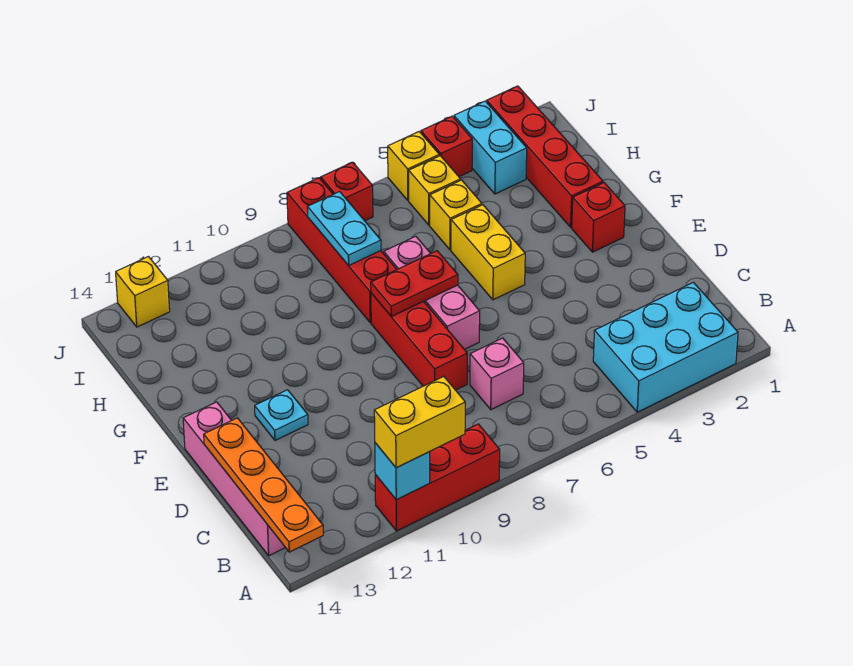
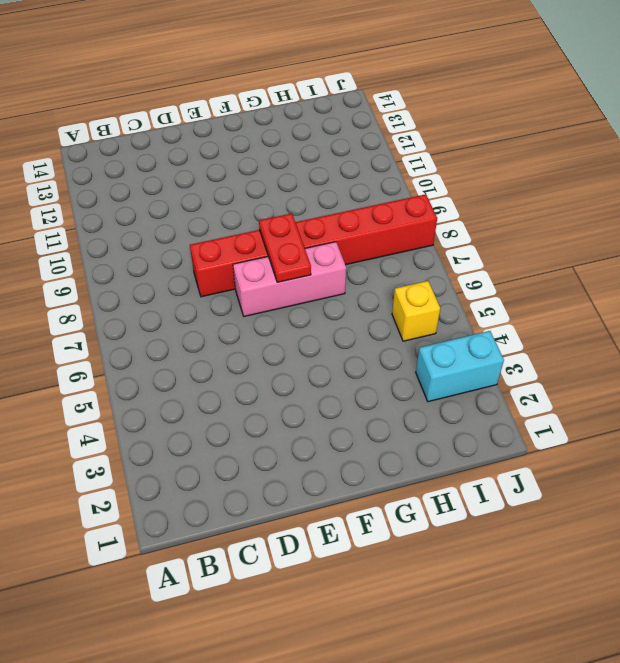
none -> cyan 2x3 brick [593,282,738,412]
none -> red 1x3 brick [375,424,500,531]
none -> pink 1x4 brick [183,402,286,556]

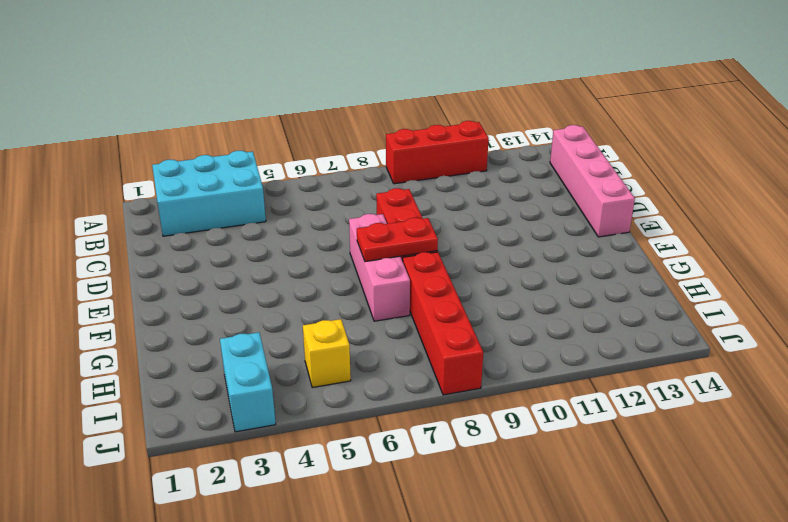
none -> pink 1x1 brick [470,338,524,410]
none -> cyan 1x1 plate [255,390,308,440]
none -> red 1x1 brick [572,183,625,252]

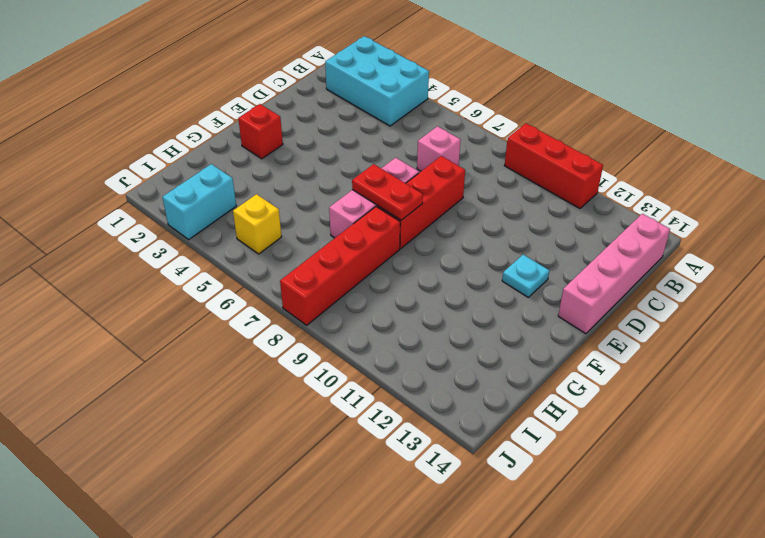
none -> yellow 1x2 brick [451,205,525,300]
none -> red 1x4 brick [487,86,603,227]
none -> yellow 1x1 brick [430,180,482,250]

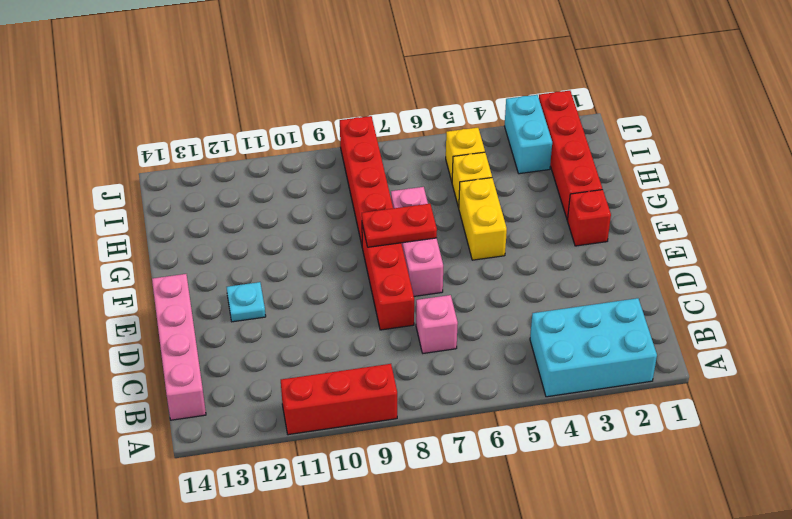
none -> red 1x1 brick [421,116,472,177]
none -> yellow 1x1 brick [388,132,439,200]
none -> red 1x1 brick [321,162,373,221]

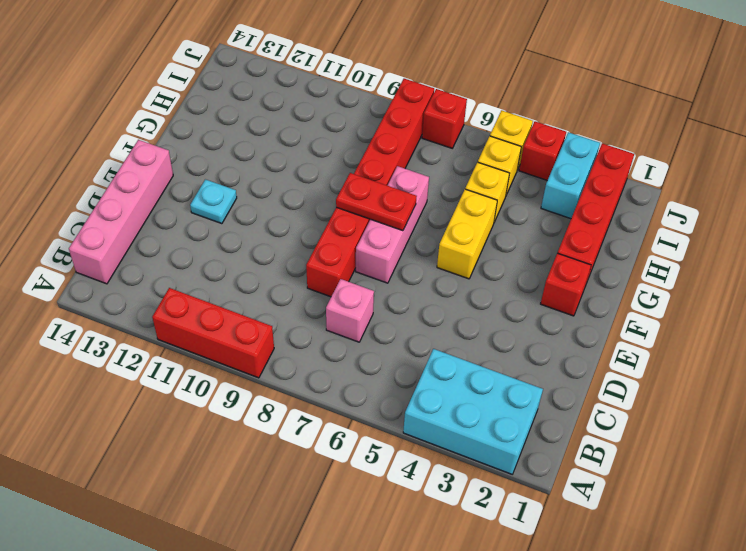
none -> yellow 1x1 brick [116,257,170,327]
none -> cyan 1x1 brick [375,443,430,500]
none -> orange 1x4 plate [204,418,323,552]

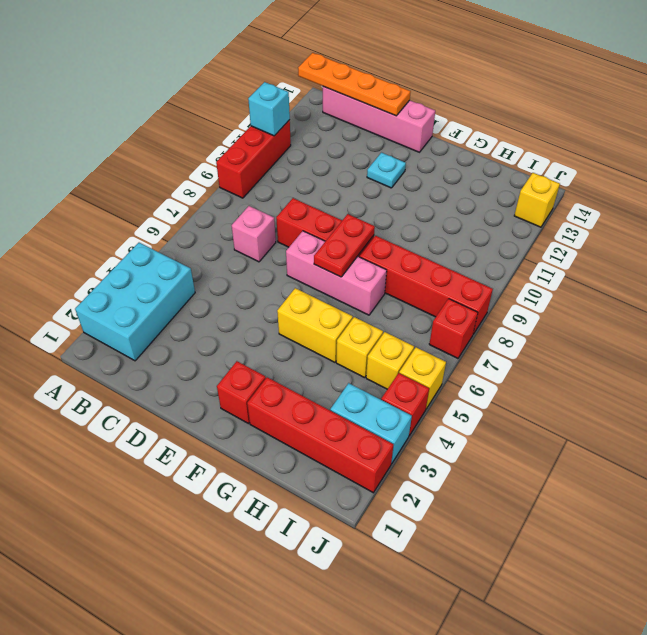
none -> cyan 1x2 plate [307,192,381,266]
none -> yellow 1x2 brick [374,377,465,468]

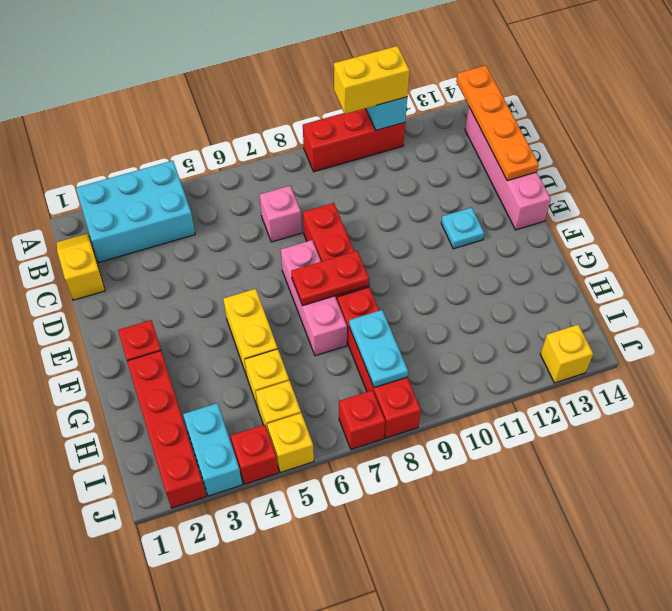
yellow 1x2 slope [57,233,105,300] -> none

